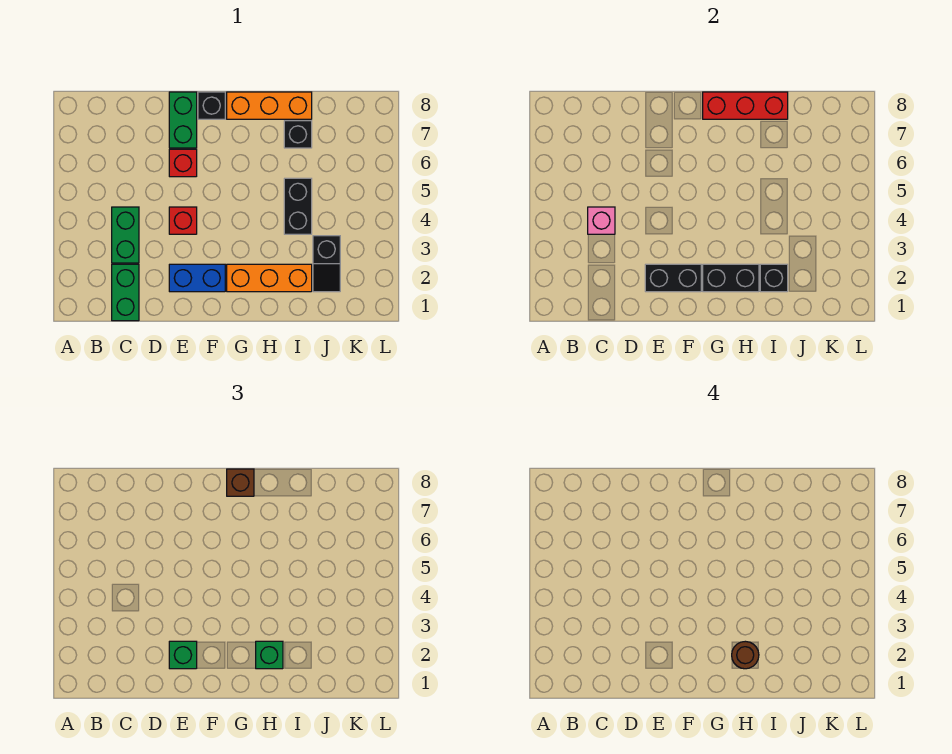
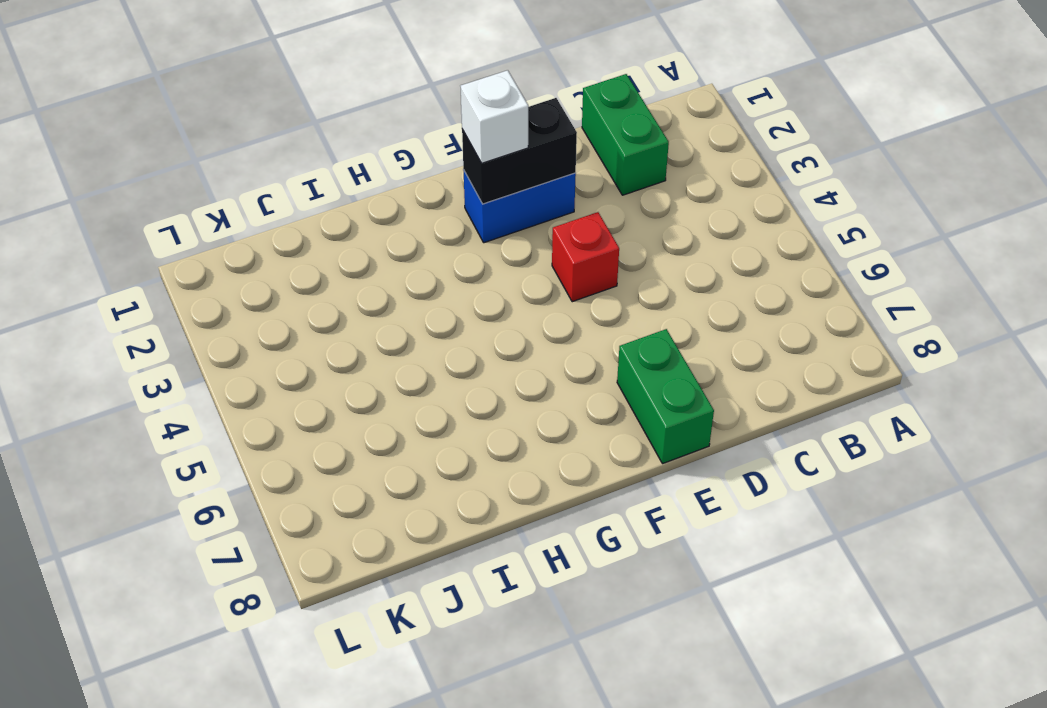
white 1x1 brick [461,70,528,163] -> none
none -> green 1x2 brick [112,207,139,263]
none -> red 1x1 brick [169,149,197,177]
none -> black 1x1 brick [198,92,225,119]

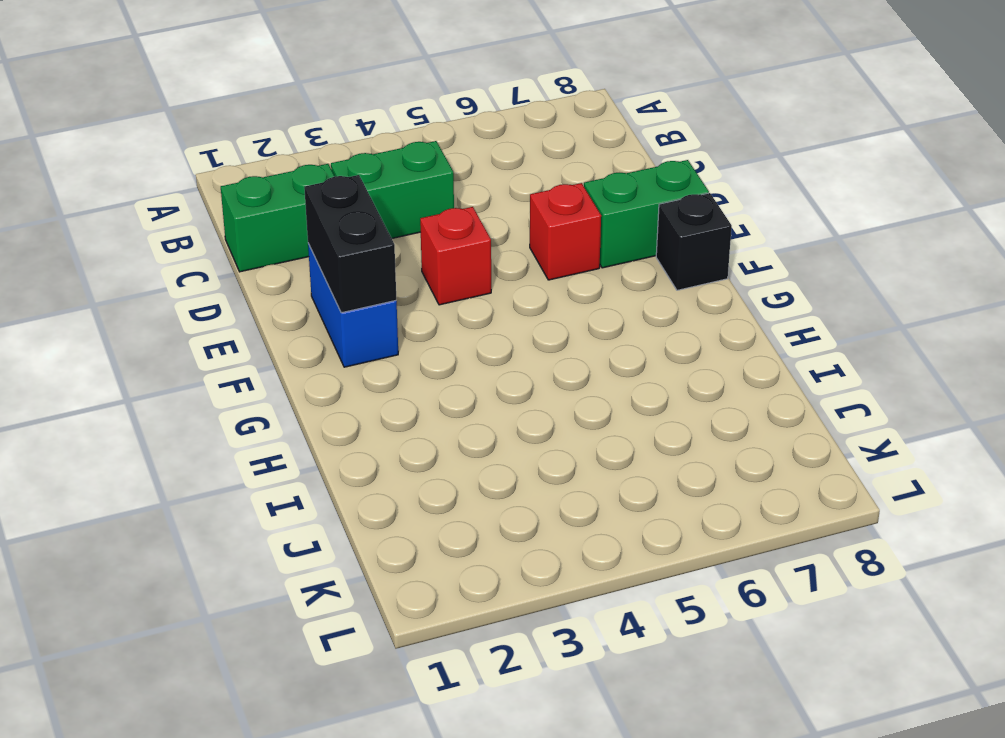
none -> orange 1x3 brick [227,264,312,292]
none -> orange 1x3 brick [227,92,312,119]
none -> black 1x2 brick [284,178,312,234]

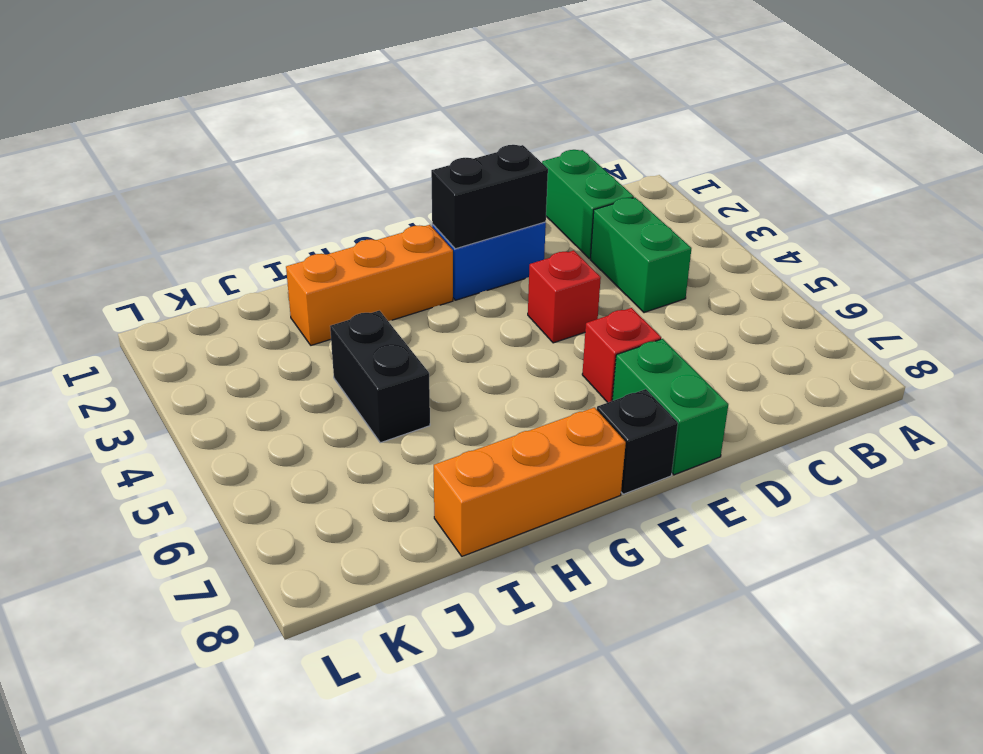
none -> black 1x1 brick [284,121,312,148]
none -> black 1x2 slope [313,236,340,292]
none -> pink 1x1 brick [588,207,615,234]

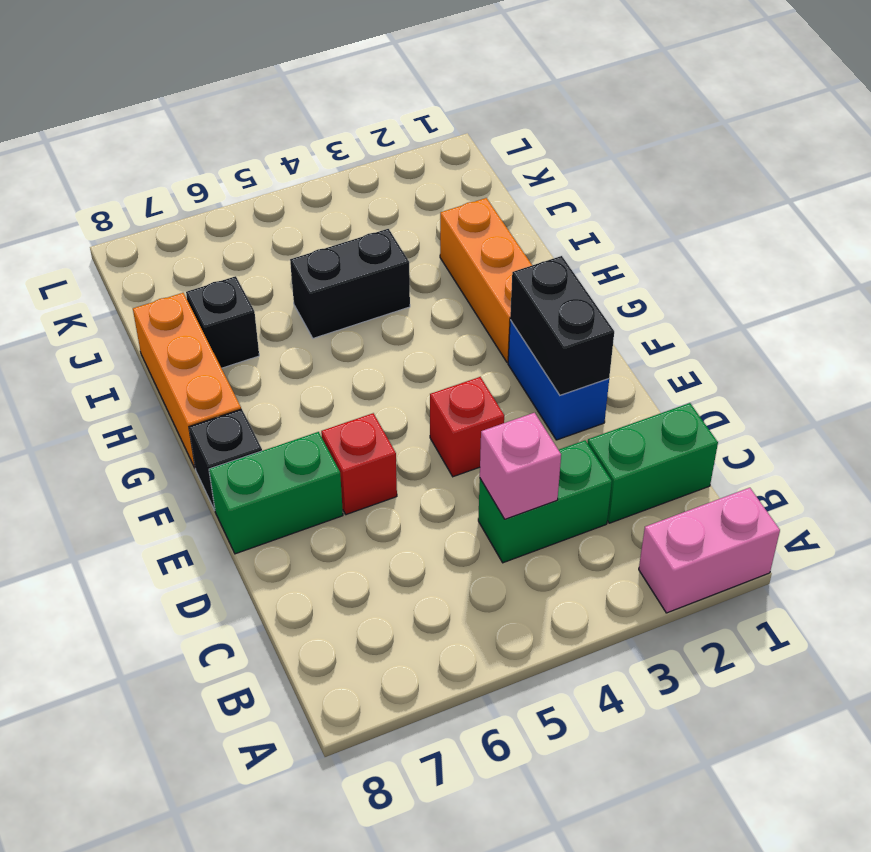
pink 1x2 brick [639,488,780,613] -> none
none -> black 1x2 slope [313,236,340,292]
none -> black 1x2 brick [703,264,759,292]
none -> red 1x3 brick [703,92,788,119]

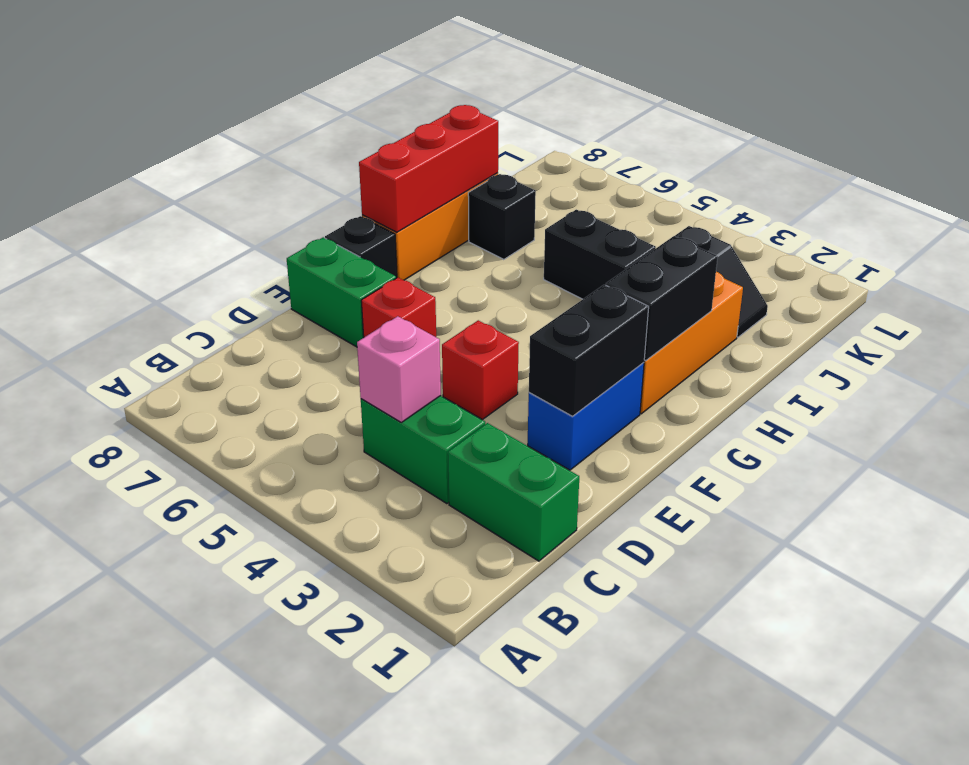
none -> black 1x1 brick [760,264,788,292]
none -> green 1x1 brick [169,641,197,669]
none -> brown 1x1 brick [227,469,254,496]

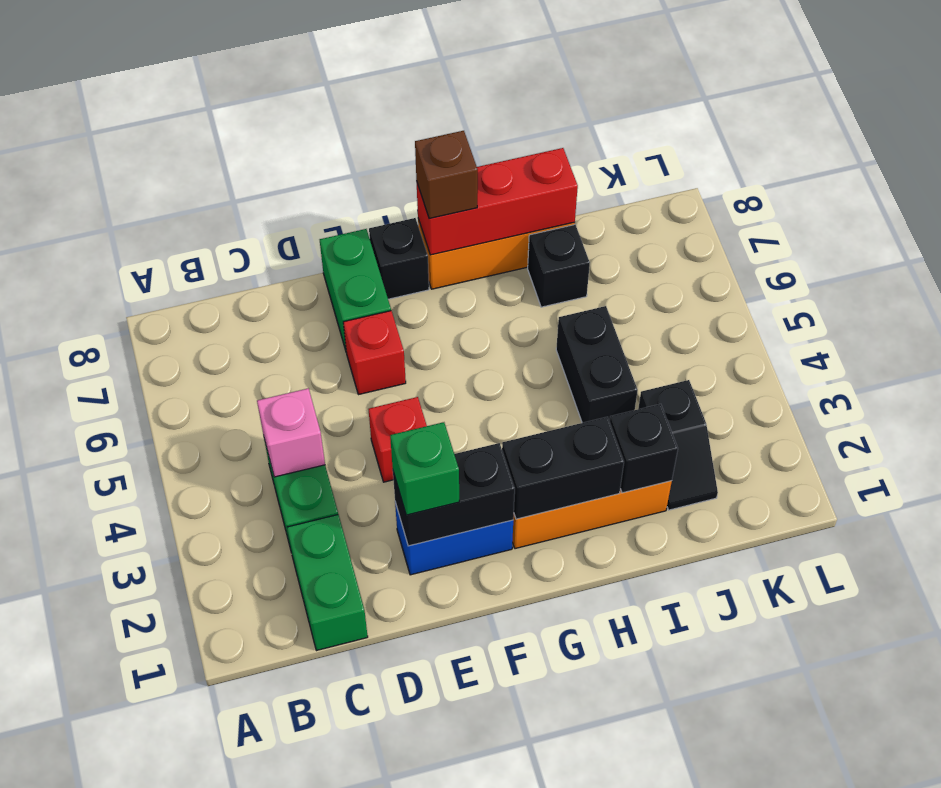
none -> green 1x1 brick [256,641,283,669]
none -> brown 1x1 round brick [732,641,759,669]

